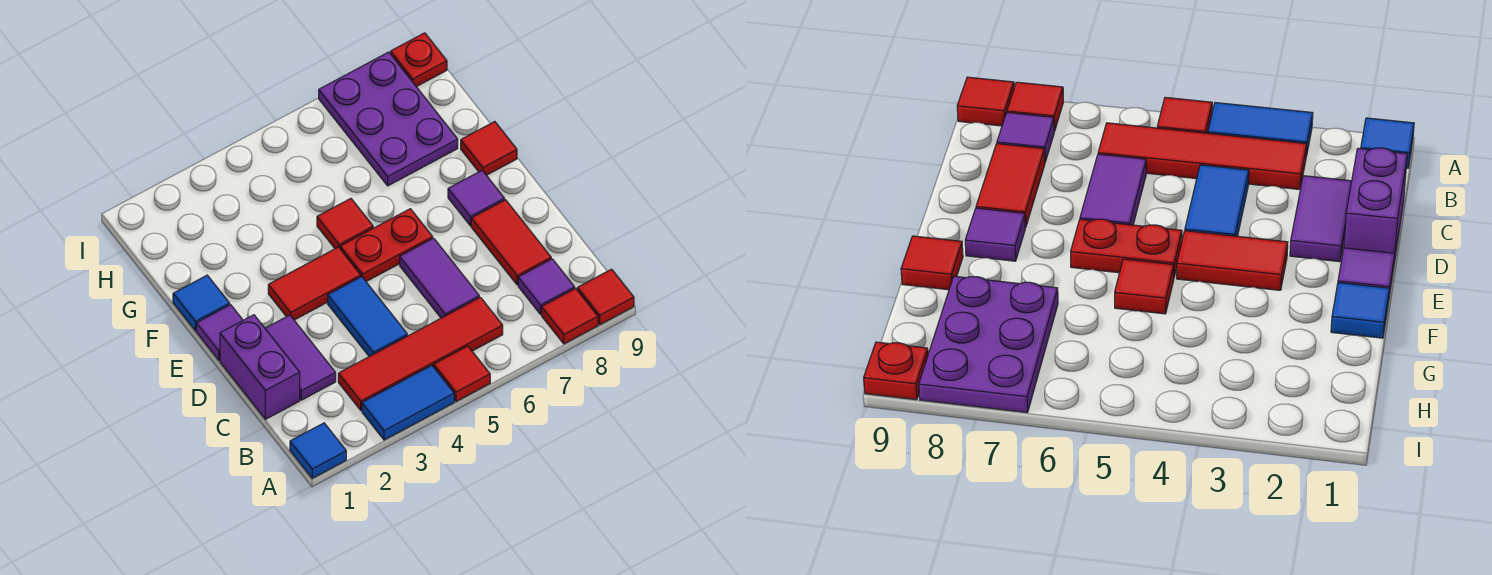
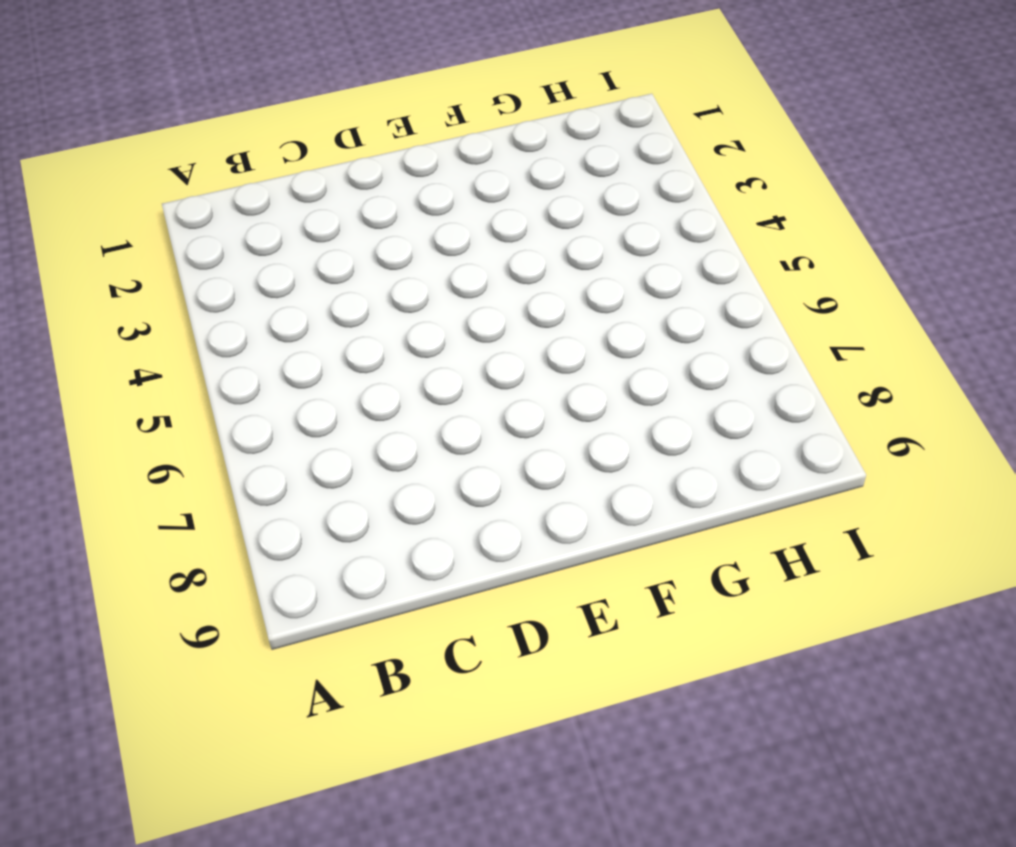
none -> blue 1x1 tile [290,423,346,478]
none -> blue 1x2 tile [362,365,454,440]
none -> red 1x1 tile [434,346,490,402]

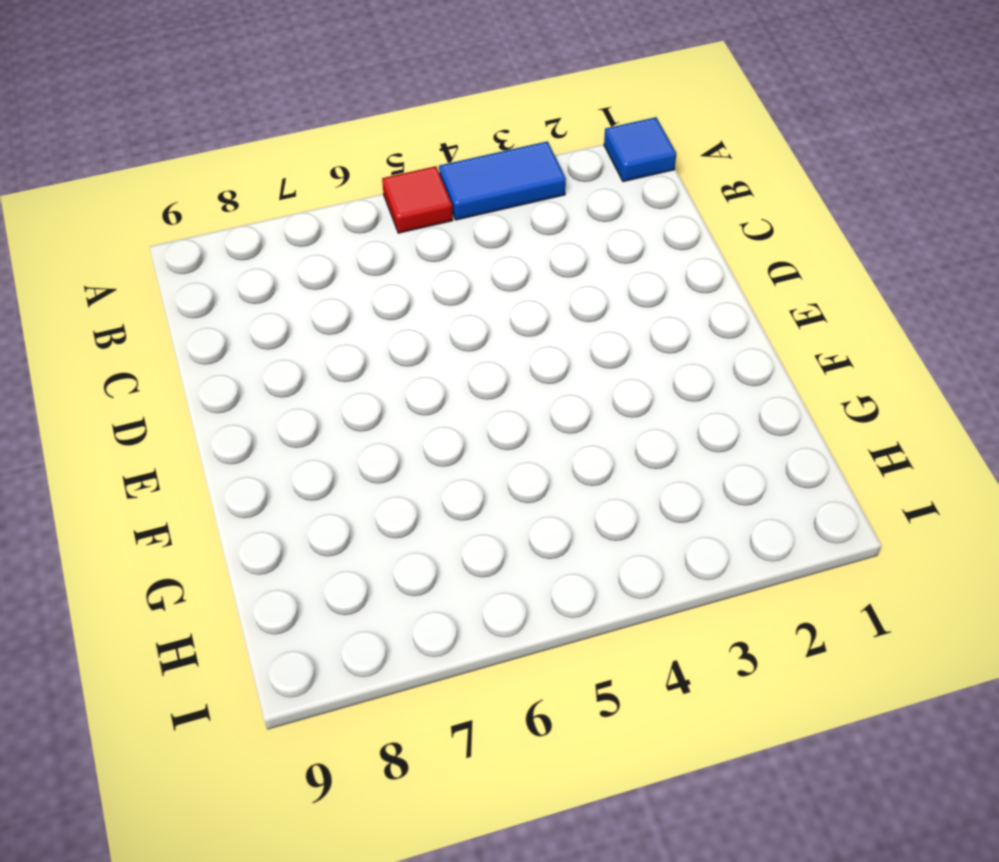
none -> red 1x1 tile [542,288,598,344]
none -> red 1x1 tile [577,269,634,325]
none -> red 1x4 tile [338,297,503,410]

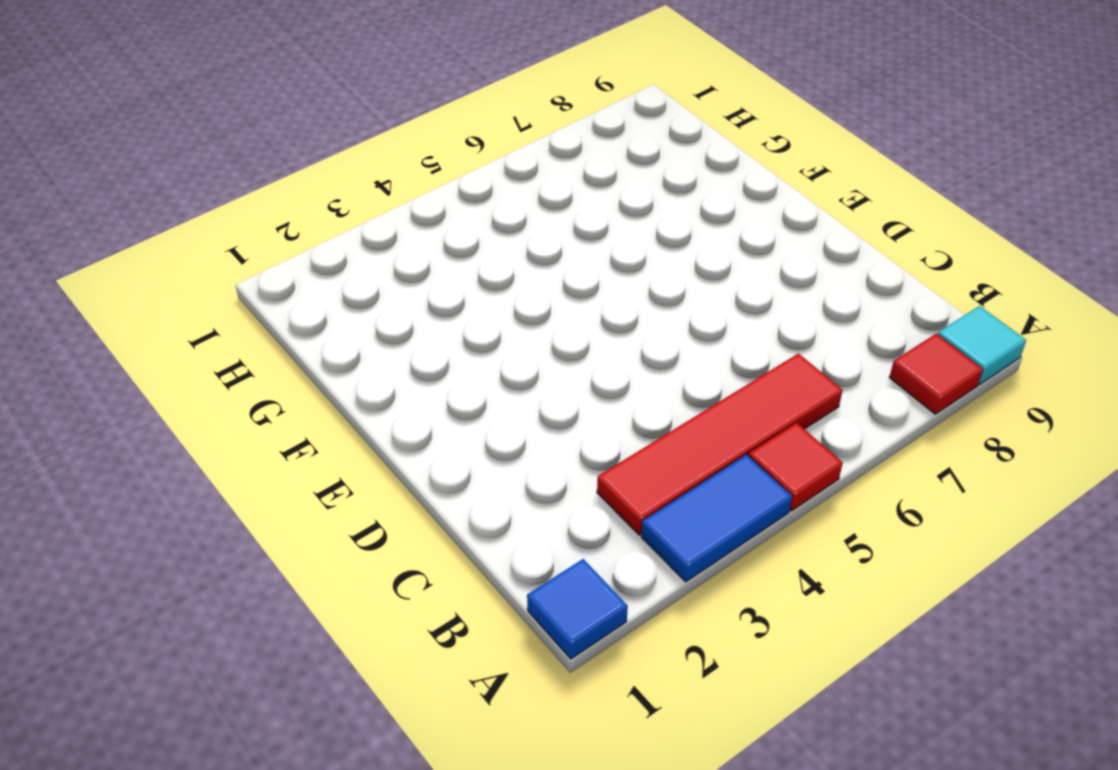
cyan 1x1 tile [938,306,1026,385] -> red 1x1 tile [577,269,634,325]
none -> purple 1x1 tile [518,259,575,314]
none -> purple 1x2 brick [220,315,300,419]
none -> purple 1x2 tile [265,315,336,400]

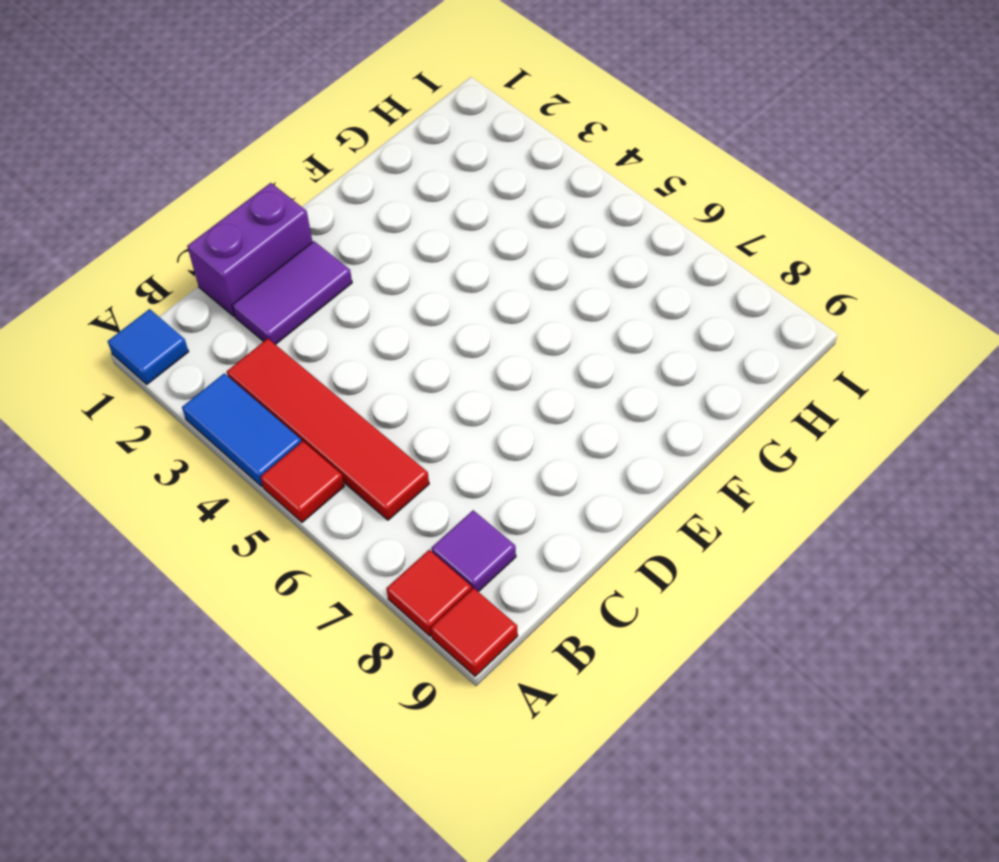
none -> blue 1x2 tile [328,277,408,357]
none -> purple 1x2 tile [400,238,479,318]
none -> red 1x2 tile [471,200,551,285]

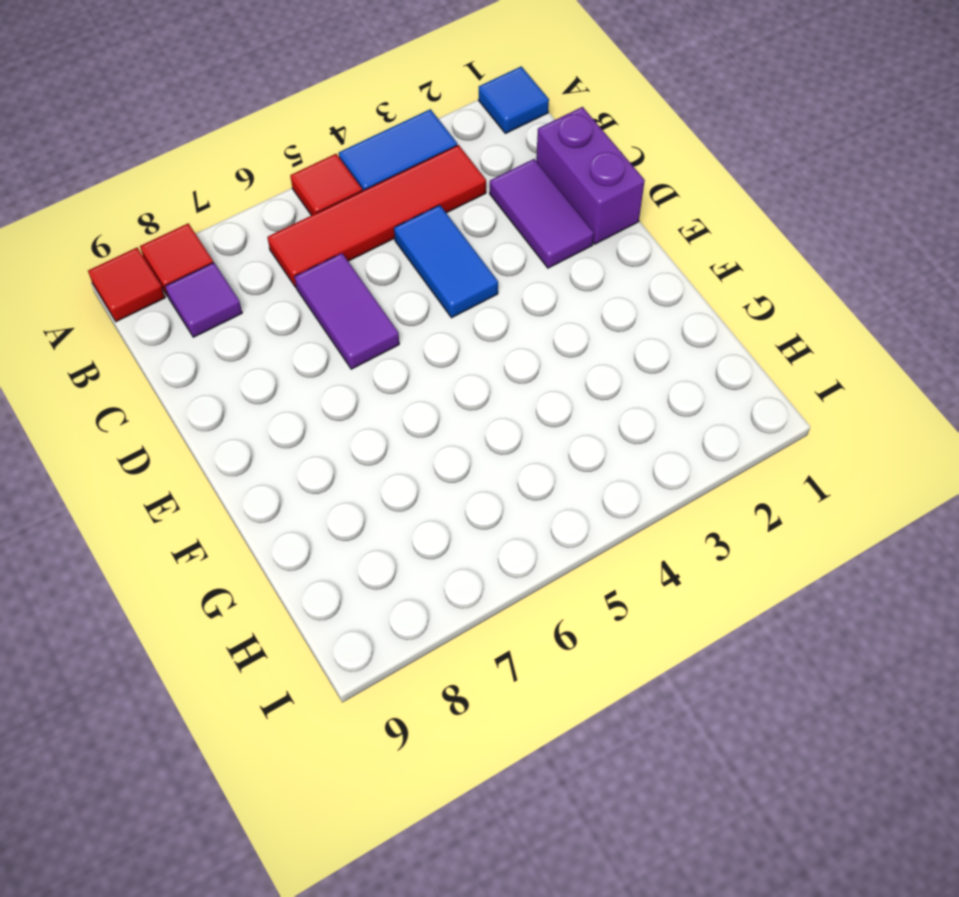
none -> red 1x2 tile [471,200,551,285]
none -> purple 1x1 tile [196,305,243,360]
none -> red 1x2 tile [268,247,361,320]

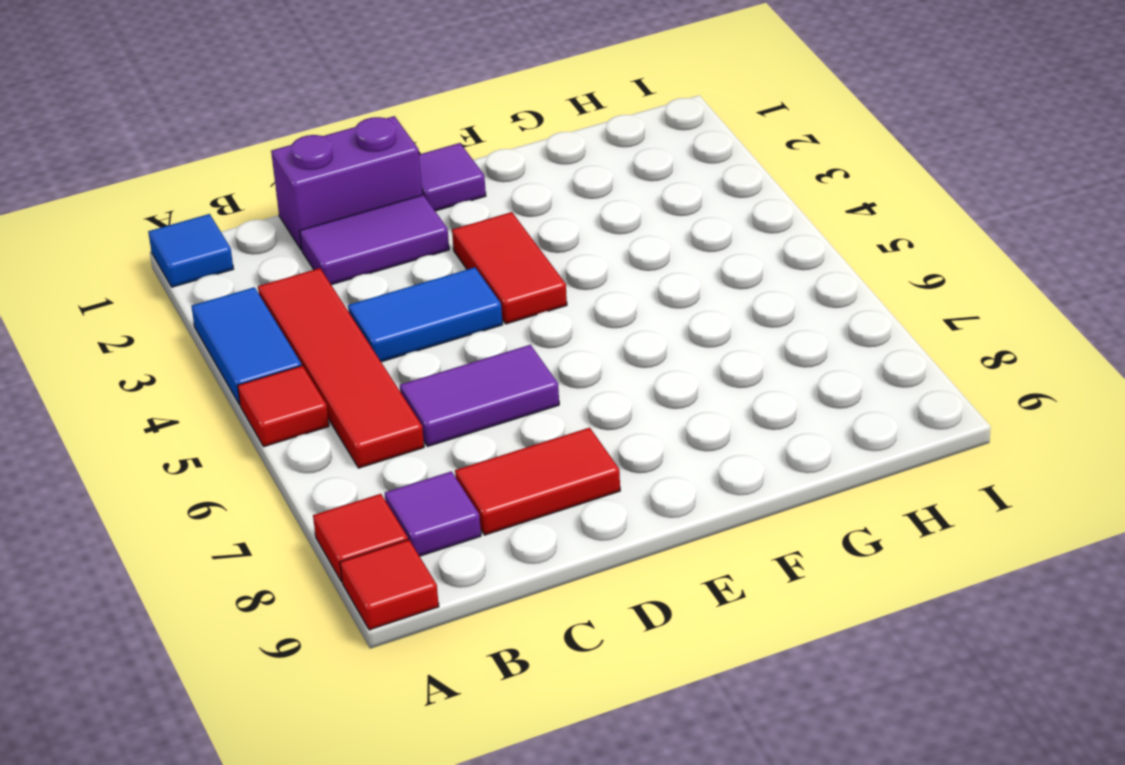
none -> red 1x2 plate [340,209,433,281]
none -> purple 1x1 tile [448,170,505,226]
none -> blue 1x1 tile [173,275,230,331]

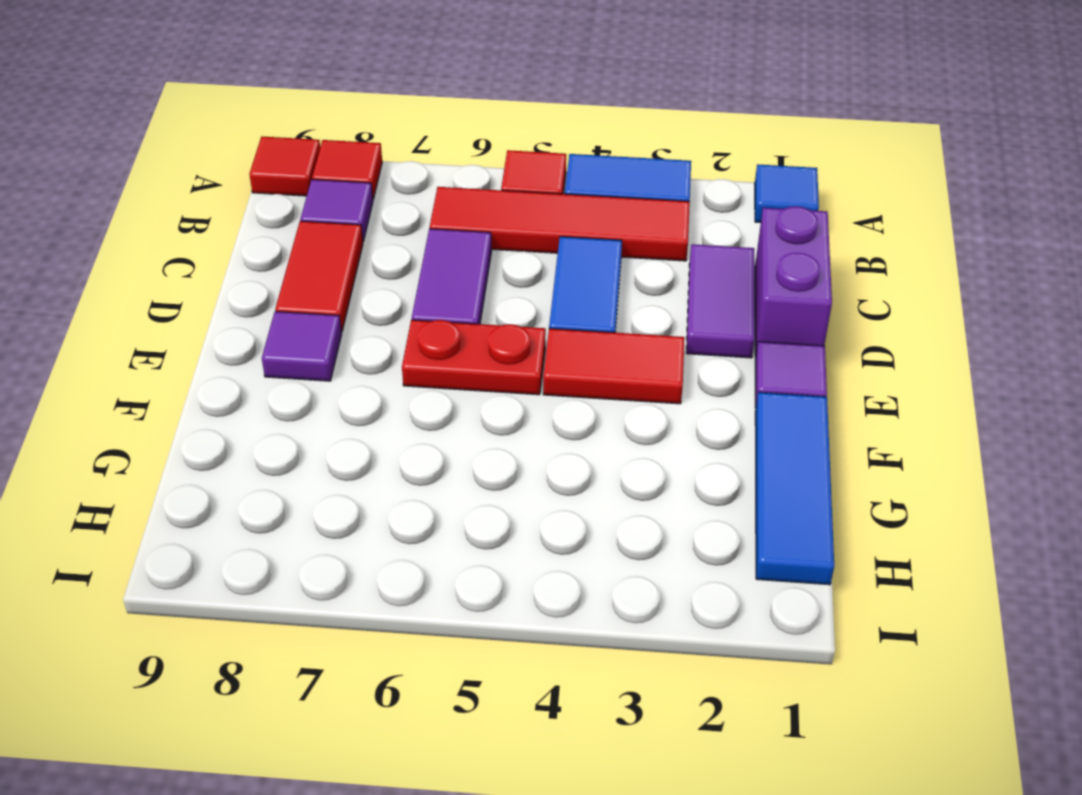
blue 1x3 tile [755,392,834,585] -> blue 1x1 tile [173,275,230,331]
none -> red 1x1 tile [317,199,373,249]
none -> red 1x1 tile [461,122,517,175]
none -> purple 2x3 plate [319,52,458,186]

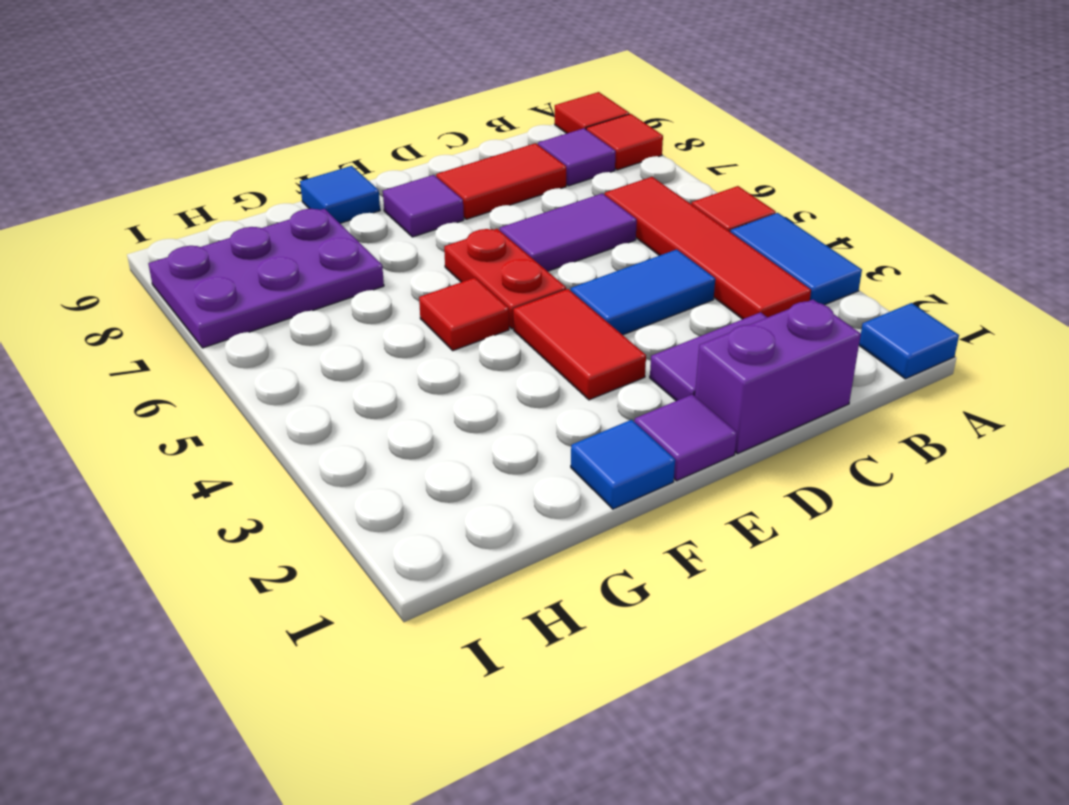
blue 1x1 tile [300,166,380,223] -> red 1x1 tile [461,122,517,175]
none -> red 1x1 plate [391,33,447,87]

